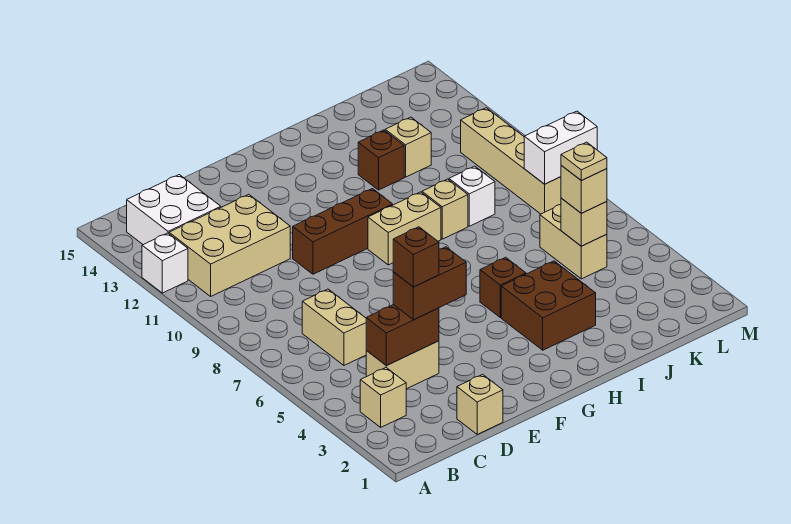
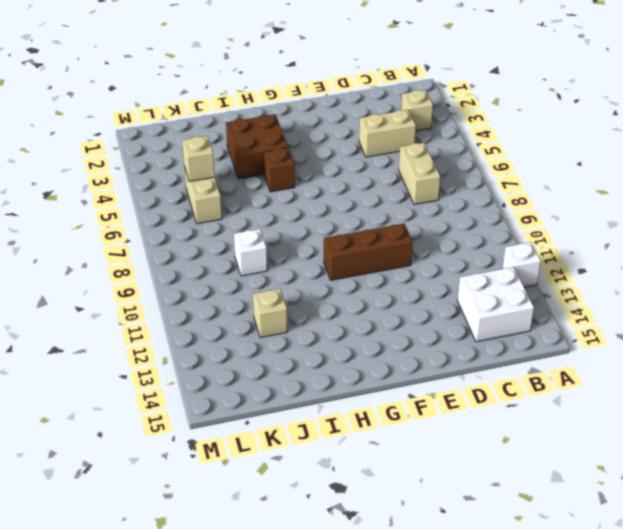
none -> tan 2x3 brick [169,194,290,296]
none -> tan 1x1 brick [457,374,503,434]
none -> tan 1x2 brick [368,192,441,265]

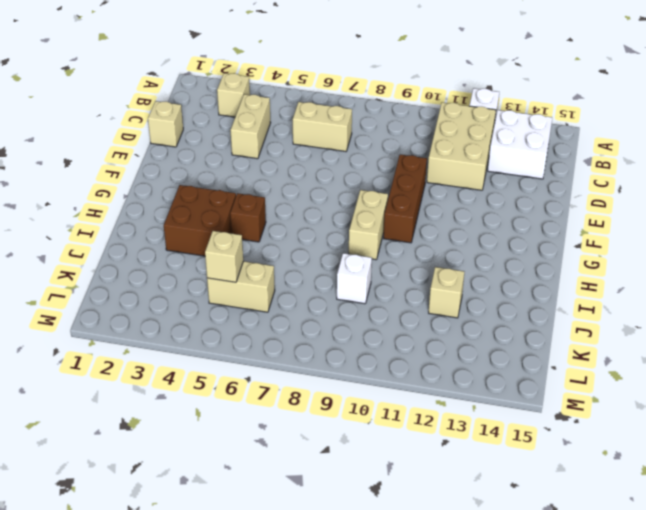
none -> tan 1x1 brick [422,179,468,239]
none -> brown 1x1 brick [358,130,404,190]
none -> tan 1x4 brick [461,108,561,214]

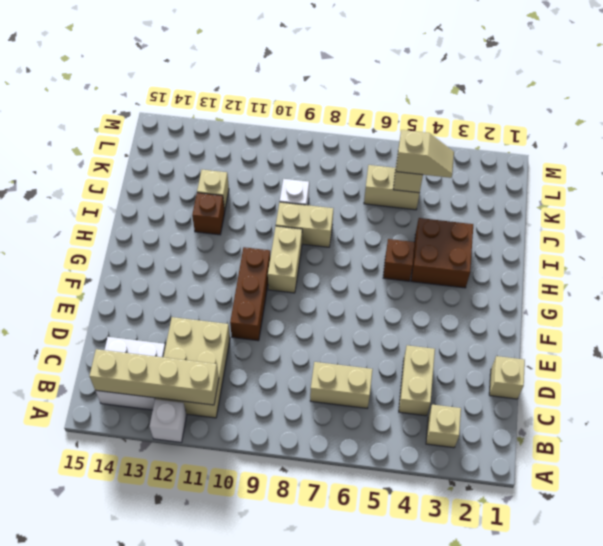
tan 1x4 brick [90,349,219,405] -> tan 1x4 brick moved to [461,108,561,214]
tan 1x2 brick [276,202,333,247] -> tan 1x1 brick [422,179,468,239]
tan 1x2 slope [396,130,454,178] -> tan 1x1 brick [561,166,607,213]
none -> brown 1x2 brick [366,305,439,366]
none -> white 1x2 brick [524,111,597,184]
none -> brown 1x2 brick [393,247,466,320]

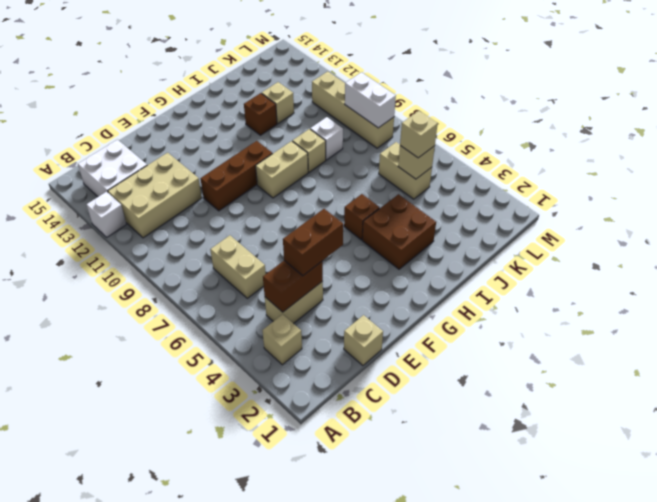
white 1x2 brick [345,72,396,128] -> white 1x2 brick turned to [524,111,597,184]
none -> brown 1x1 brick [393,227,439,287]
none -> tan 1x1 plate [561,142,607,181]

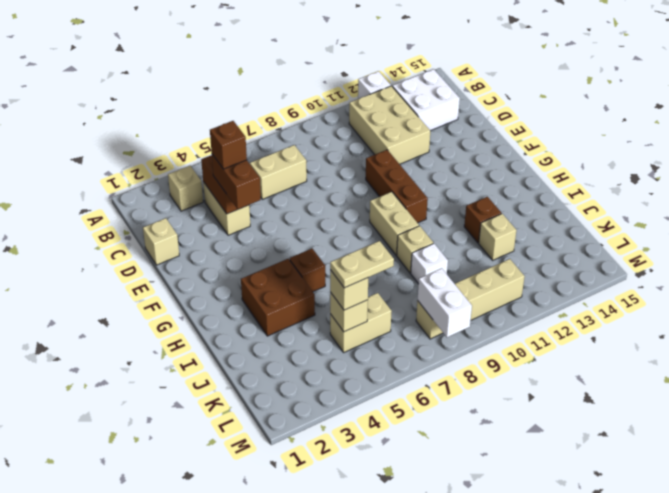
tan 1x2 plate [330,241,394,288] -> tan 1x1 plate [561,142,607,181]

